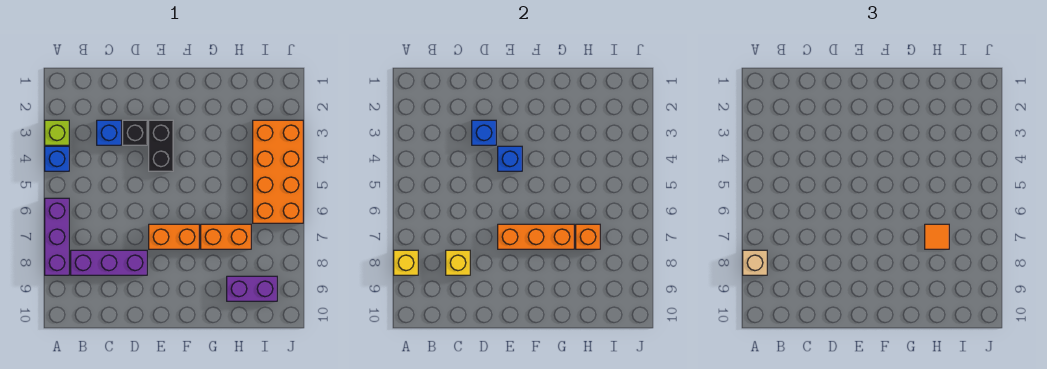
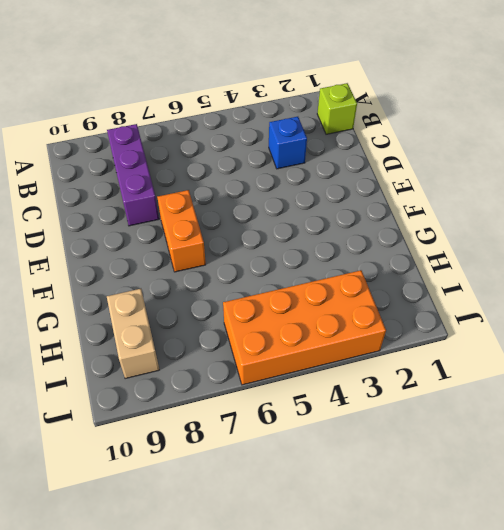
lime 1x1 brick [317,83,357,134] -> lime 1x1 brick moved to [45,120,69,145]
tan 1x2 brick [107,289,159,379] -> purple 1x2 brick [227,276,277,301]
none -> blue 1x1 brick [45,146,69,171]
none -> purple 1x3 brick [45,198,69,275]
none -> black 1x1 brick [123,120,147,145]

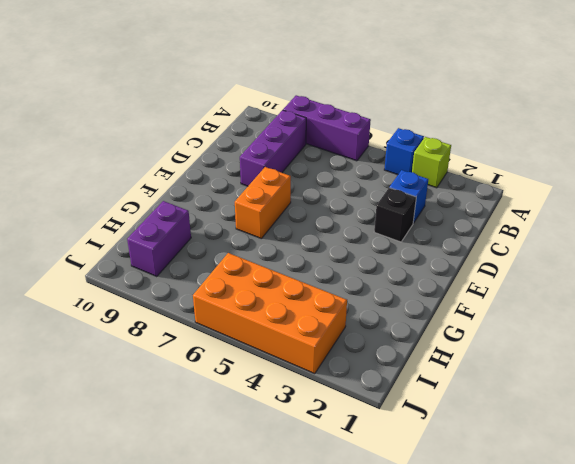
none -> black 1x2 brick [149,120,173,171]
none -> orange 1x2 brick [201,224,251,249]
none -> yellow 1x1 brick [394,250,418,275]

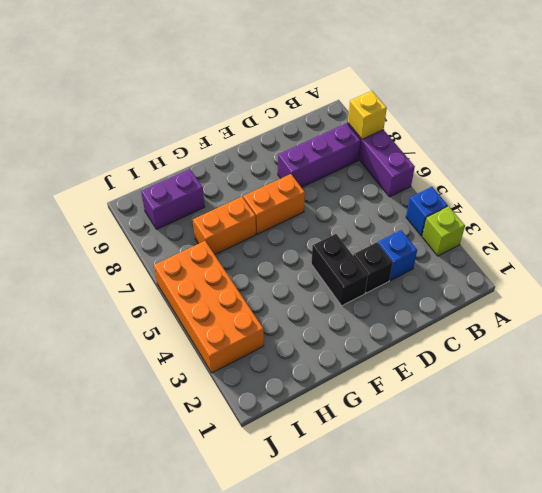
none -> yellow 1x1 brick [446,250,470,275]
none -> blue 1x1 brick [472,120,496,145]
none -> blue 1x1 brick [498,146,522,171]

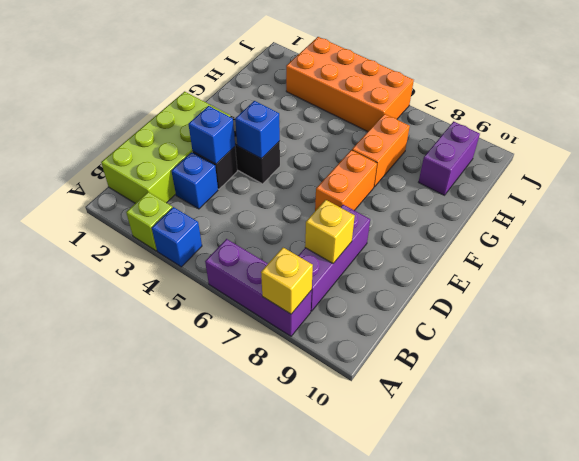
lime 2x4 brick [101,92,230,203] -> none
none -> orange 1x3 brick [498,224,574,249]
none -> orange 1x1 brick [576,224,600,249]
none -> tan 1x1 brick [743,250,767,275]

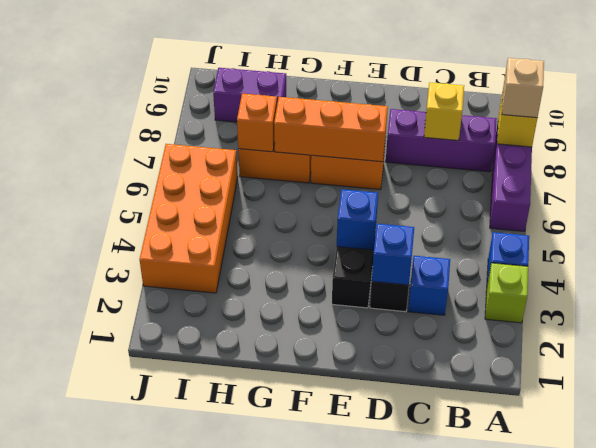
none -> orange 1x1 tile [925,224,949,249]

